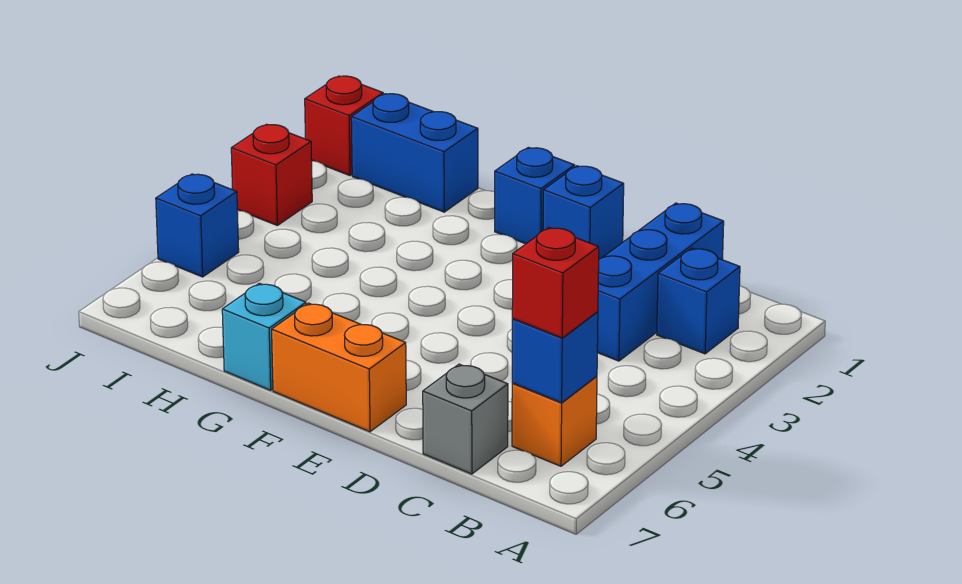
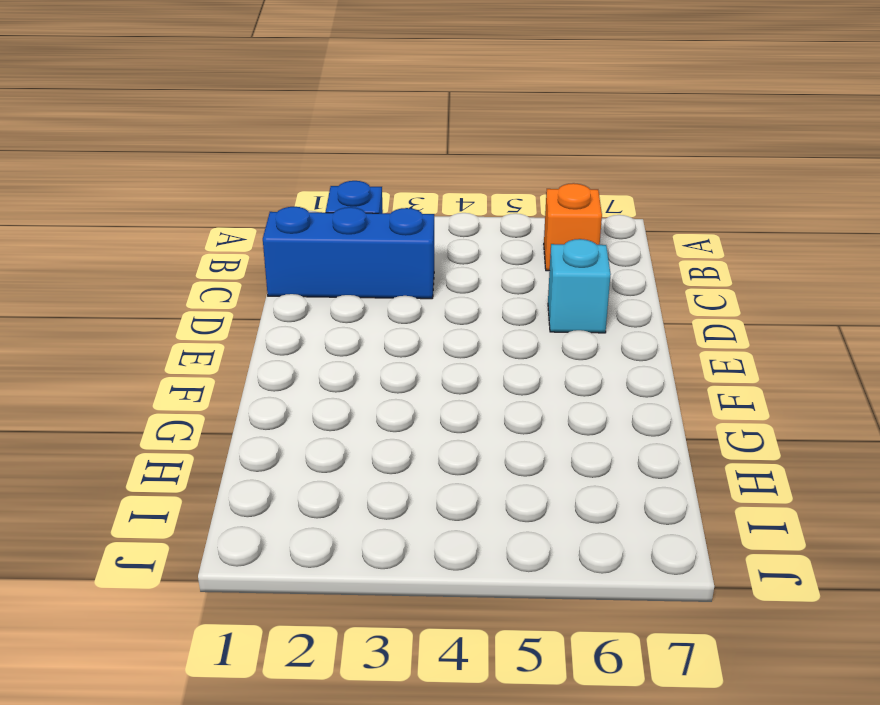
cyan 1x1 brick [548,239,611,333] -> cyan 1x1 brick moved to [222,283,306,390]
none -> grey 1x1 brick [423,364,508,474]
none -> blue 1x1 brick [543,166,624,259]
none -> orange 1x2 brick [272,303,406,432]

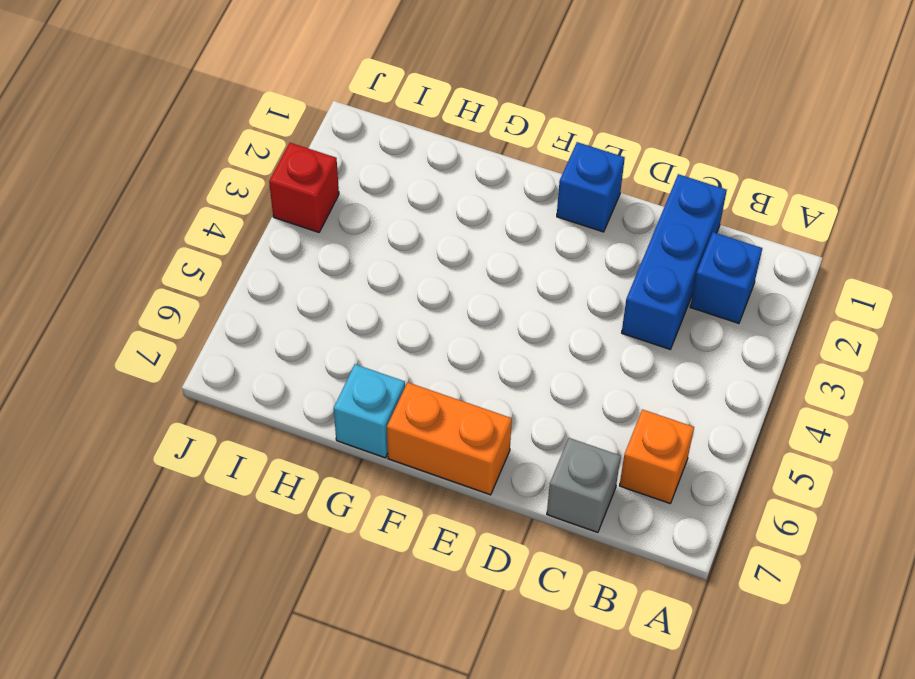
none -> blue 1x1 brick [495,147,575,244]
none -> blue 1x2 brick [351,94,478,212]
none -> red 1x1 brick [305,76,383,176]

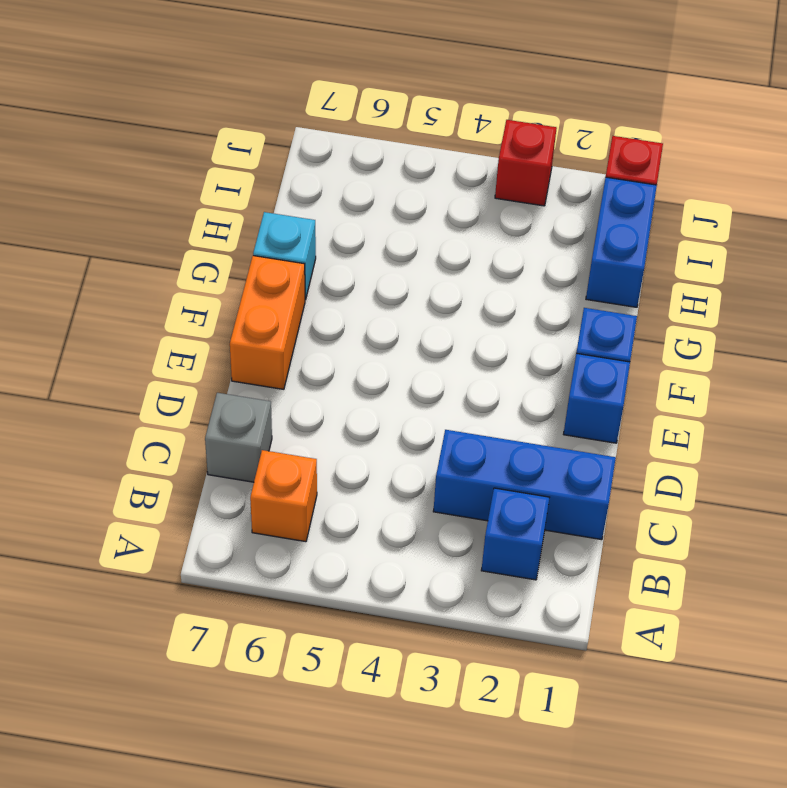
none -> blue 1x1 brick [156,174,239,277]
none -> blue 1x1 brick [512,312,598,403]
none -> red 1x1 brick [512,227,599,338]

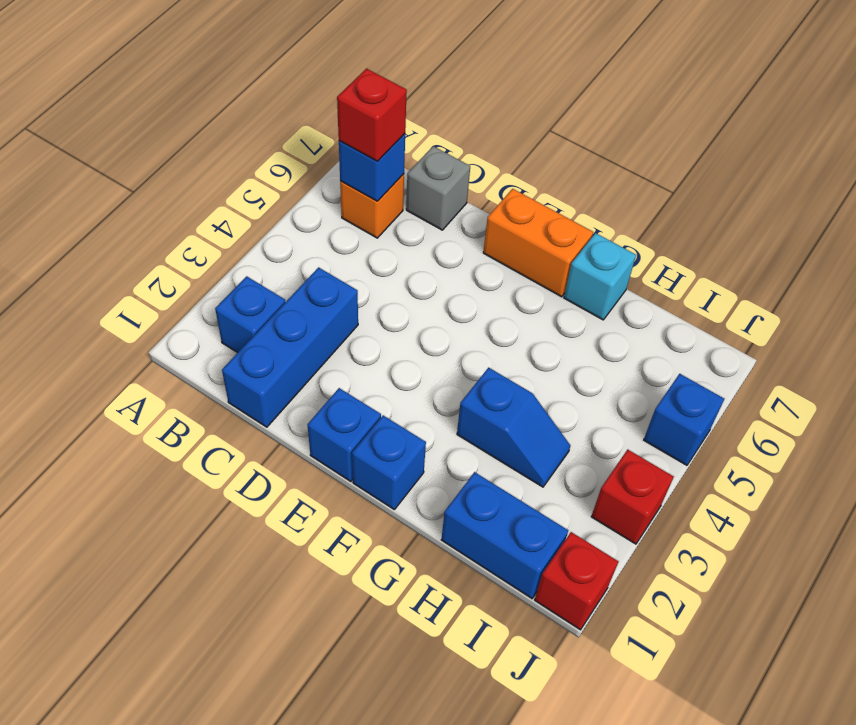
blue 1x2 slope [457,368,571,487] -> none

